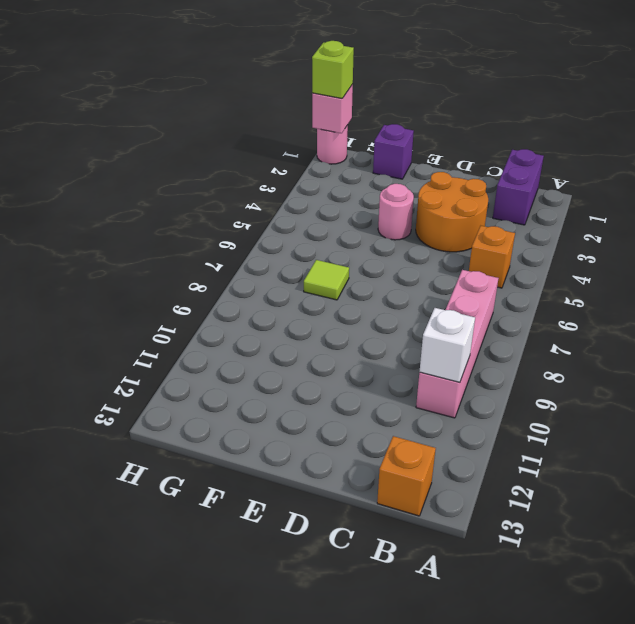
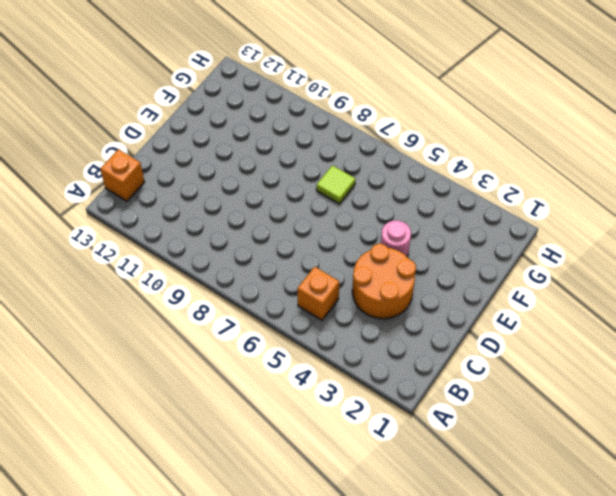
none -> purple 1x2 brick [493,149,544,225]
none -> pink 1x4 brick [416,270,498,418]
none -> purple 1x1 brick [373,124,414,179]

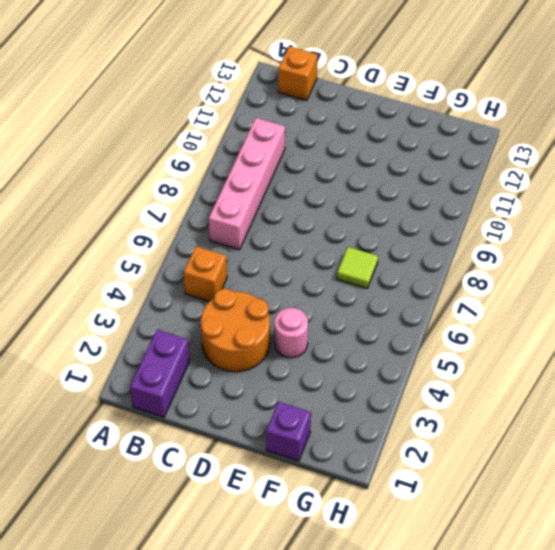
none -> pink 1x1 round brick [317,125,348,164]
none -> white 1x1 brick [419,308,475,383]
none -> pink 1x1 brick [312,84,353,133]

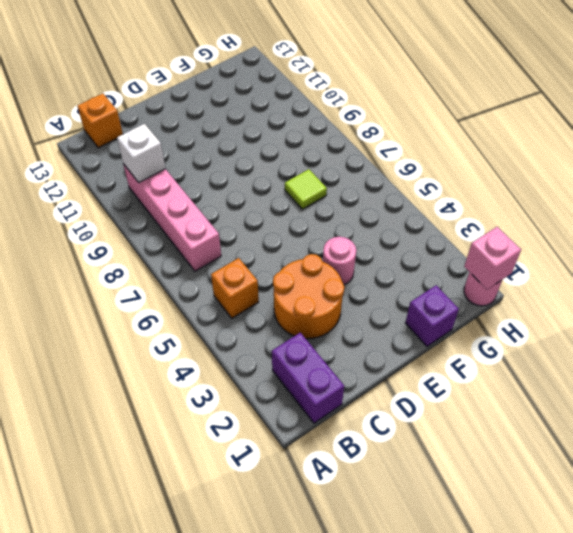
none -> lime 1x1 brick [312,41,354,98]

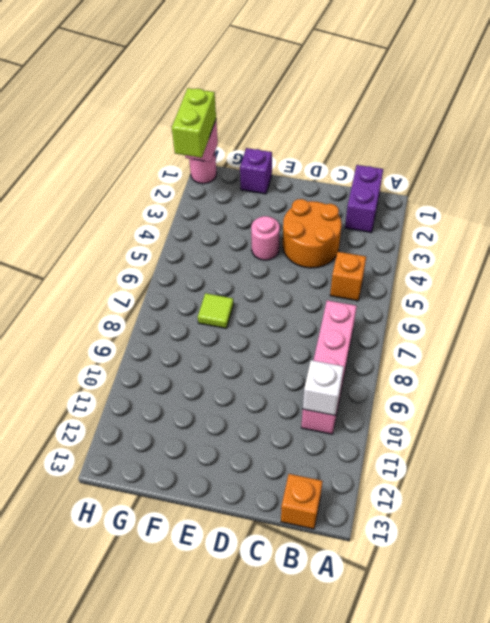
lime 1x2 brick [172,88,216,158] -> lime 1x1 brick [312,41,354,98]

